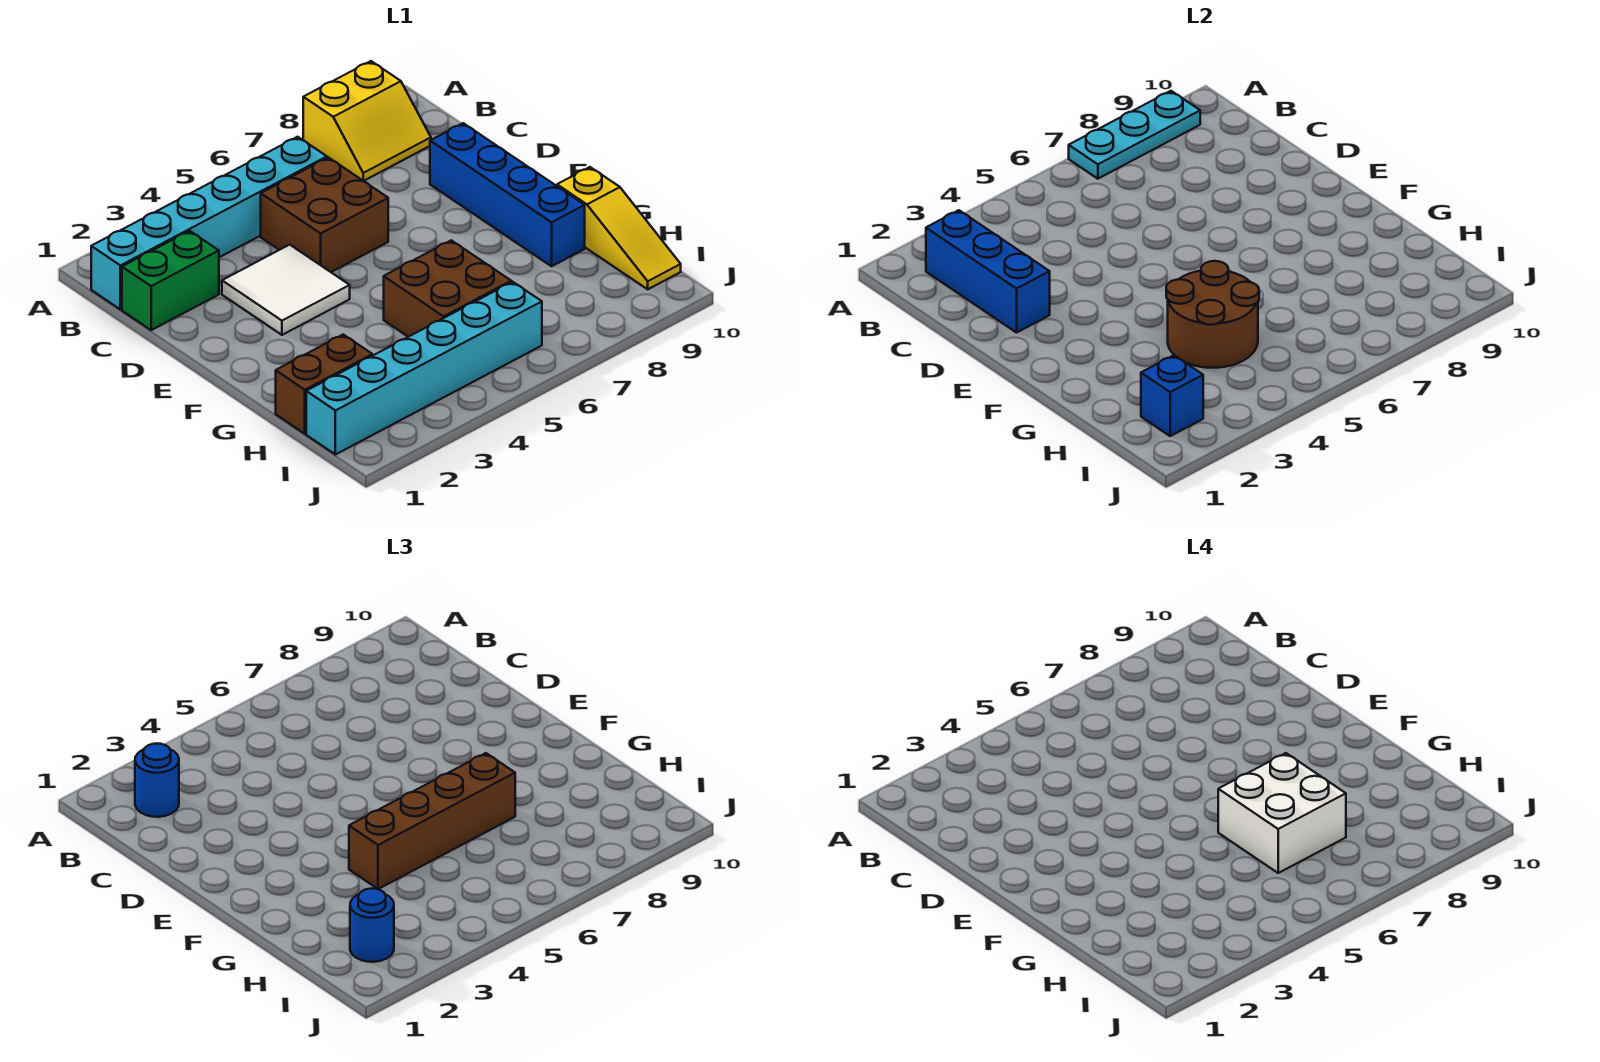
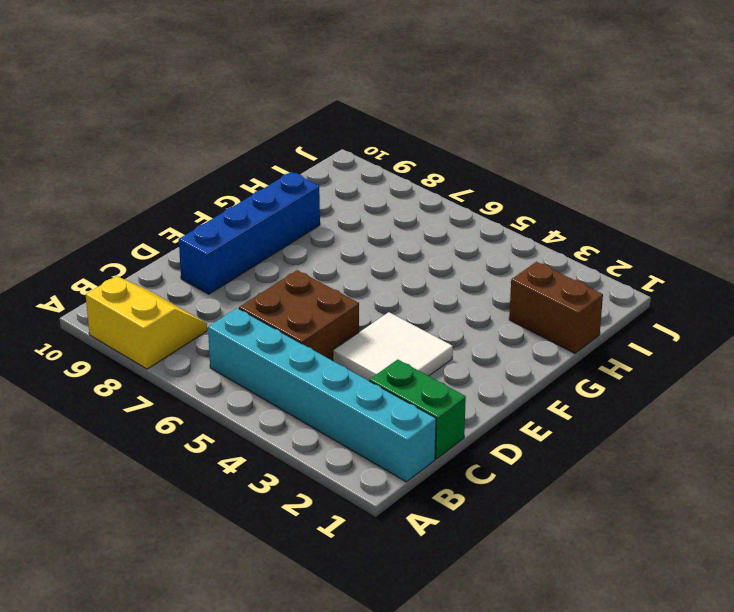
none -> brown 2x2 brick [384,240,511,337]
none -> yellow 1x3 slope [557,167,681,289]
none -> cyan 1x6 brick [306,282,542,455]

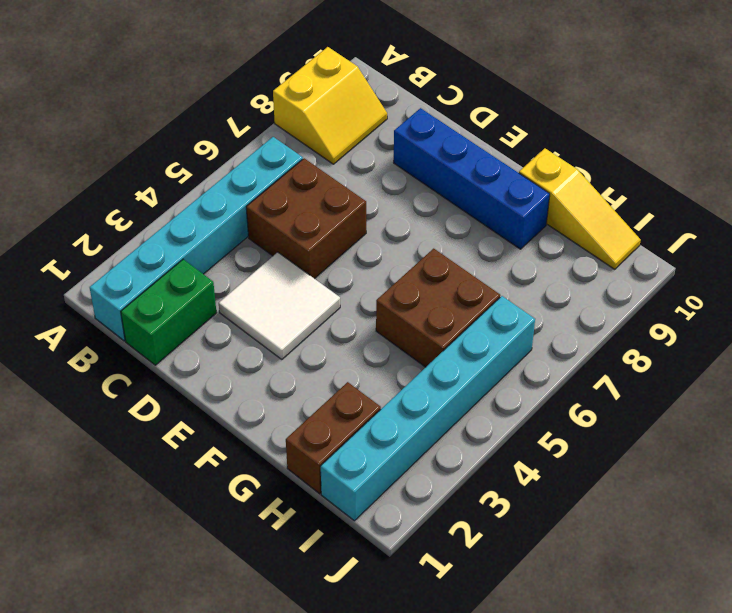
none -> cyan 1x3 plate [1069,91,1200,179]
none -> blue 1x3 brick [926,210,1050,333]
none -> brown 2x2 round brick [1166,261,1259,368]

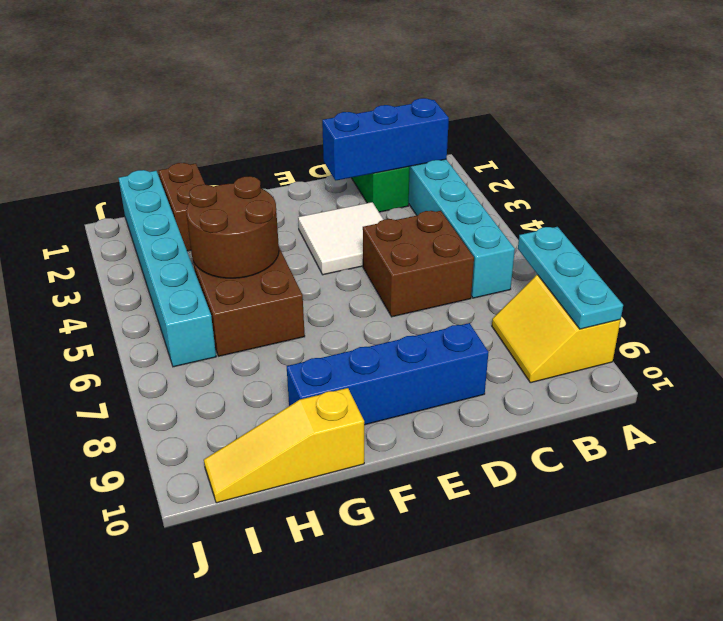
none -> blue 1x1 brick [1141,355,1203,436]
none -> blue 1x1 round brick [135,743,179,817]
none -> brown 1x4 brick [349,753,515,889]

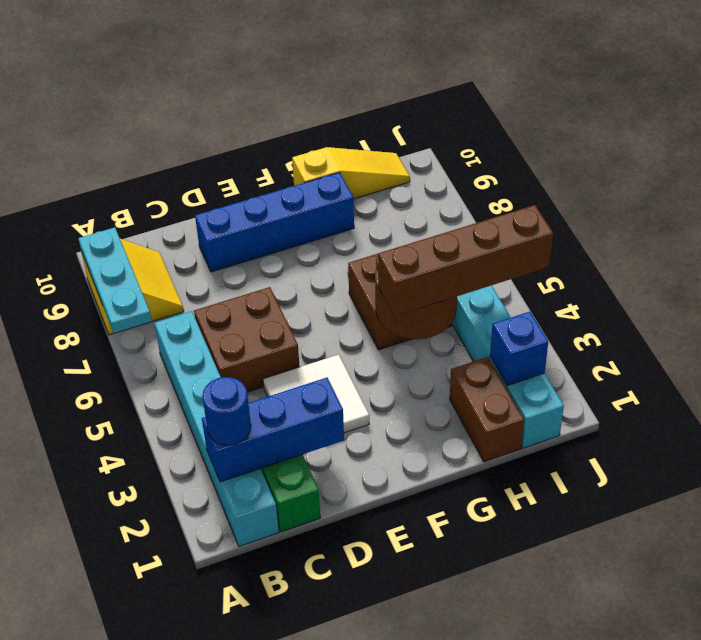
brown 1x4 brick [378,205,553,316] -> brown 1x4 brick turned to [349,753,515,889]
none -> blue 1x1 round brick [350,888,394,962]
none -> white 2x2 brick [1218,753,1346,873]

